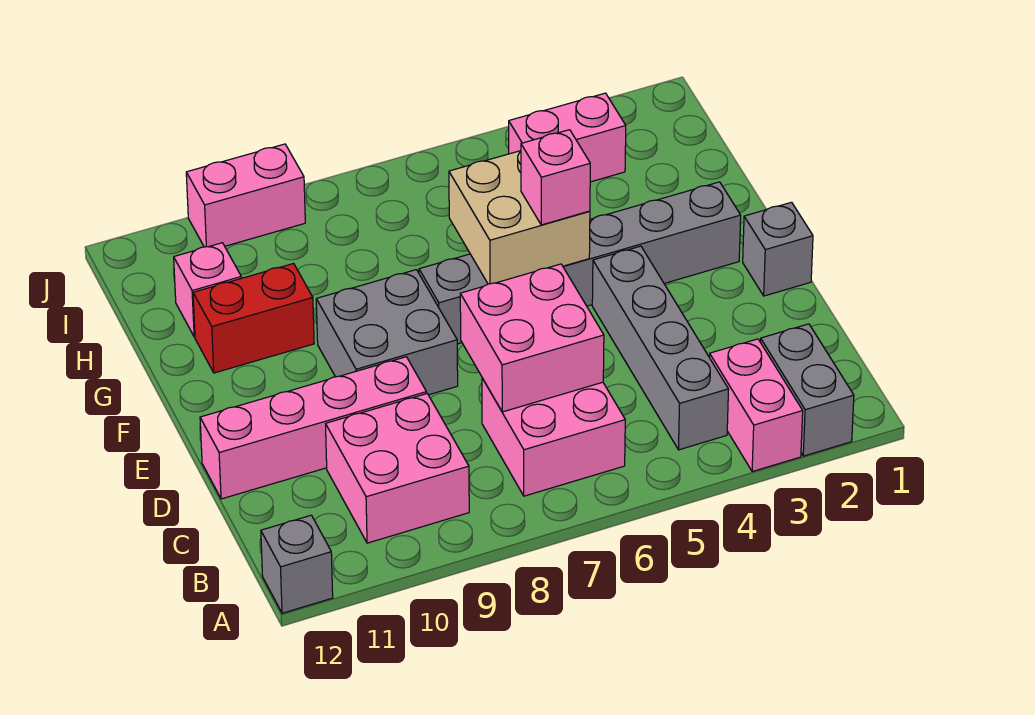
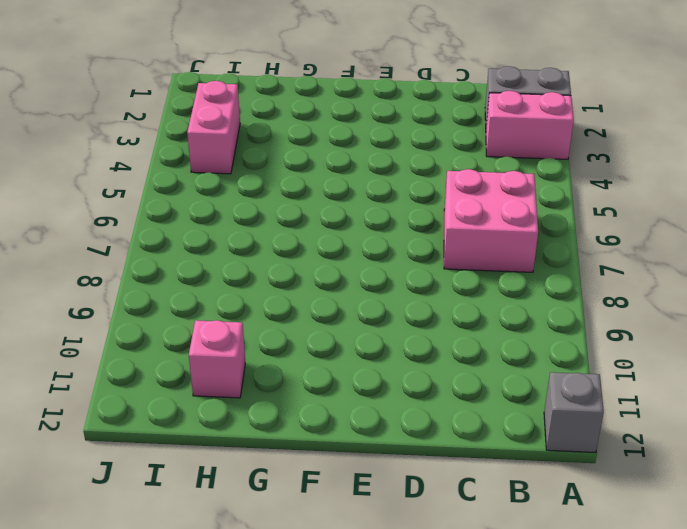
none -> grey 1x4 brick [592,246,729,450]
none -> pink 2x2 brick [326,394,469,543]
none -> pink 1x4 brick [200,357,426,499]

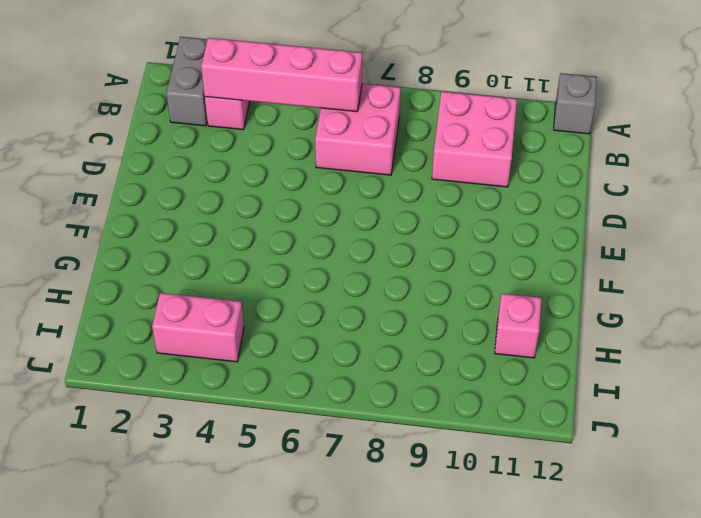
pink 1x4 brick [201,38,362,112] -> pink 1x4 brick moved to [200,357,426,499]
none -> grey 1x4 brick [592,246,729,450]
none -> grey 1x1 brick [743,202,813,296]
none -> grey 2x2 brick [316,270,458,395]

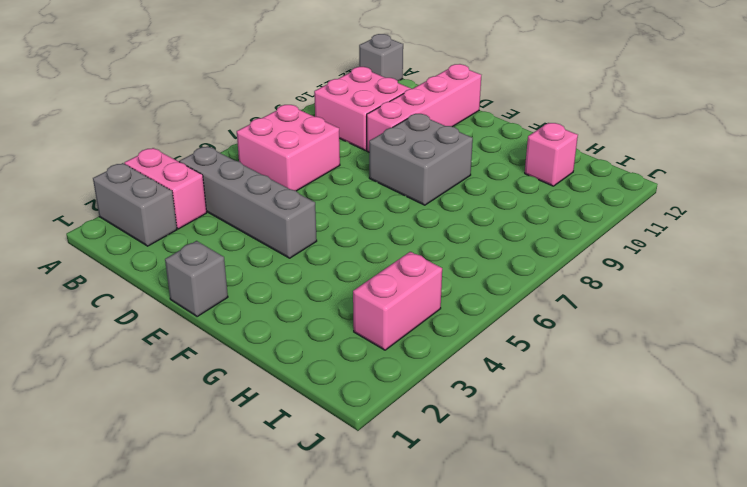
none -> grey 1x6 brick [419,182,741,344]
none -> red 1x2 brick [193,264,314,373]
none -> pink 1x2 brick [186,144,305,247]

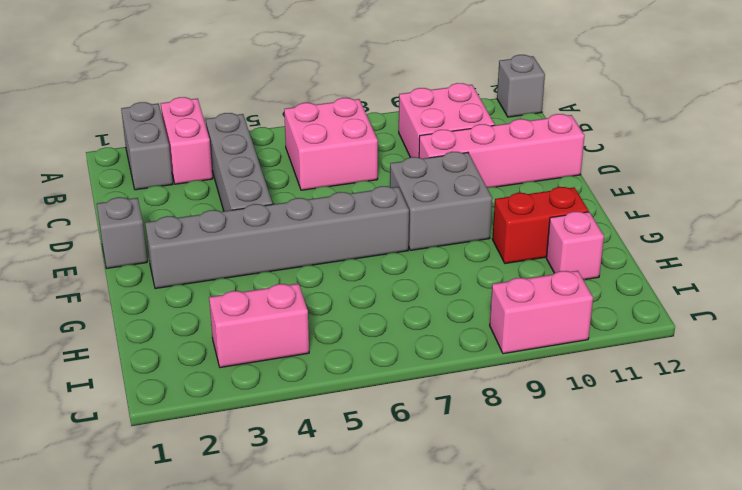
none -> pink 2x2 brick [460,264,604,412]
none -> tan 2x2 brick [449,151,590,284]
none -> pink 1x1 brick [521,130,590,225]

